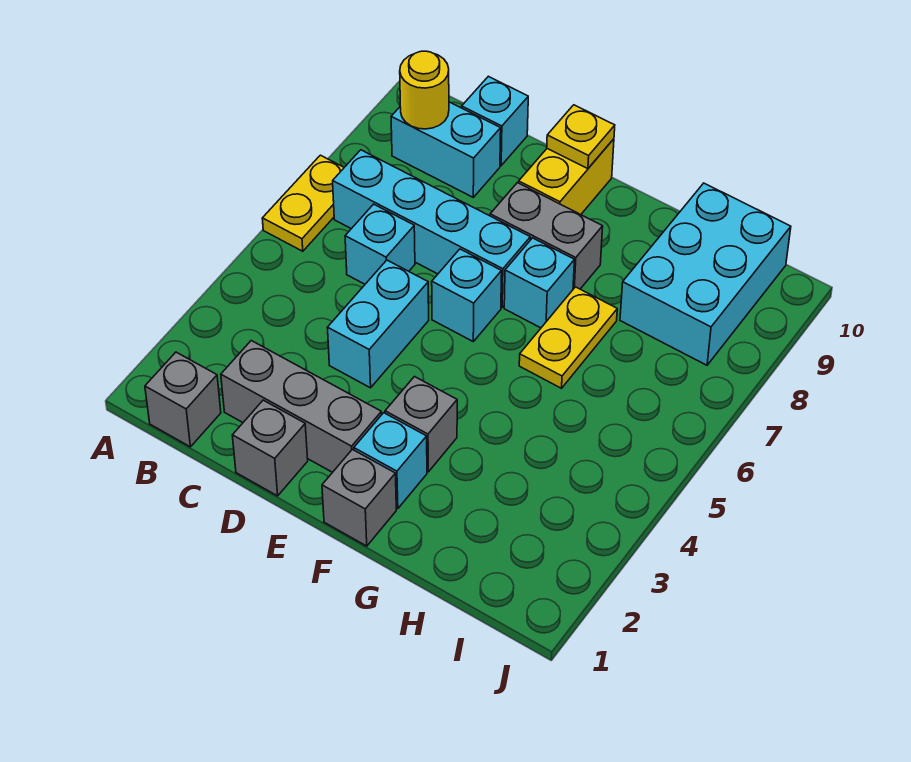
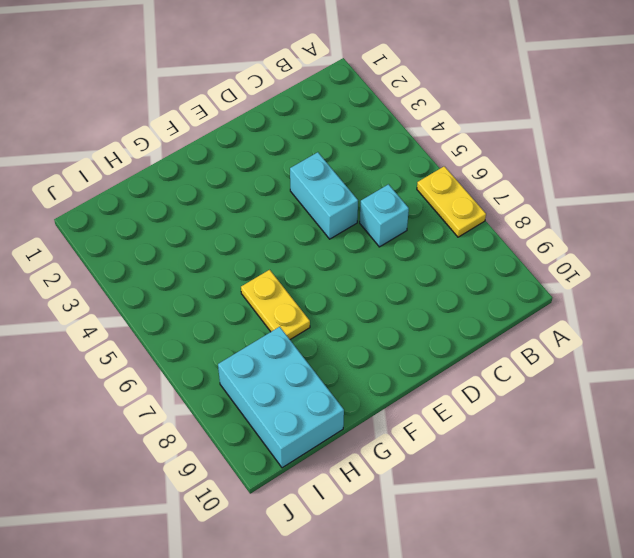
none -> grey 1x1 brick [145,352,221,447]
none -> cyan 1x4 brick [333,150,530,307]
none -> cyan 1x2 brick [391,102,501,197]

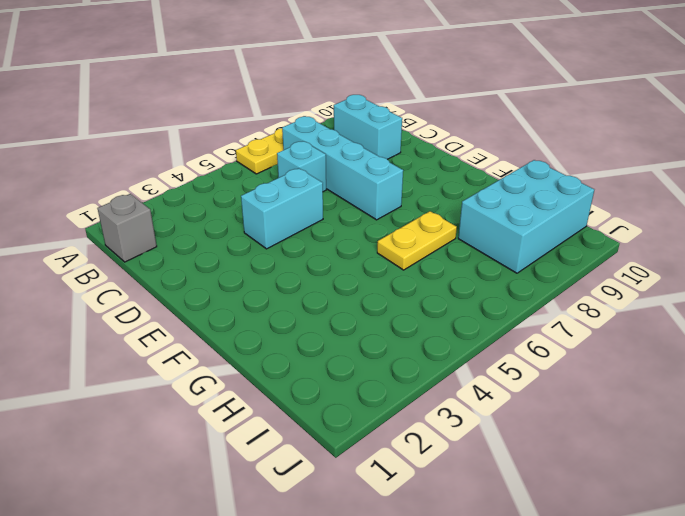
none -> grey 1x3 brick [221,341,382,472]
none -> cyan 1x1 brick [462,76,528,166]
none -> grey 1x1 brick [232,400,308,496]

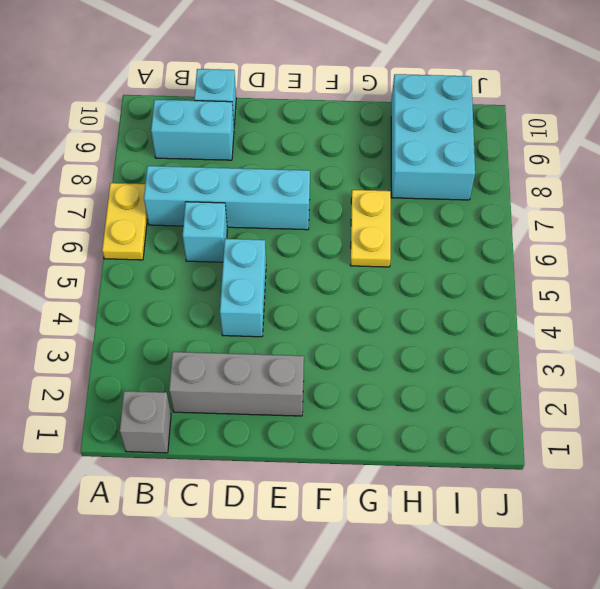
none -> grey 1x1 brick [232,400,308,496]
none -> cyan 1x1 brick [432,249,502,341]
none -> grey 1x2 brick [490,183,603,289]

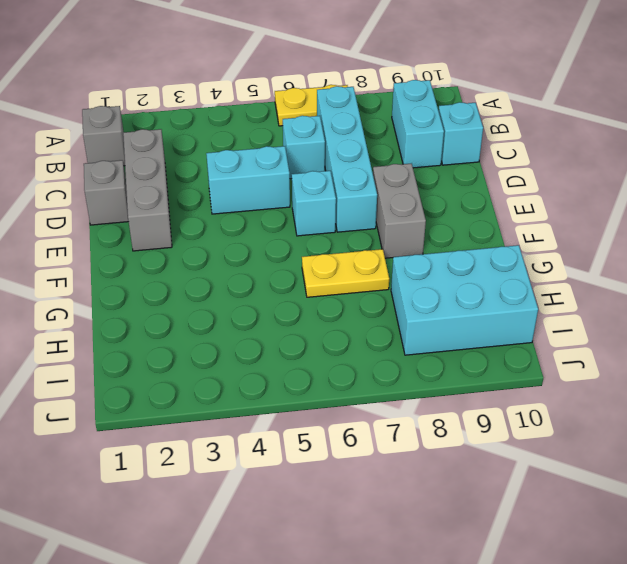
none -> yellow 1x2 brick [519,139,614,215]
none -> grey 1x1 brick [322,449,396,546]
none -> cyan 1x1 brick [354,413,427,509]

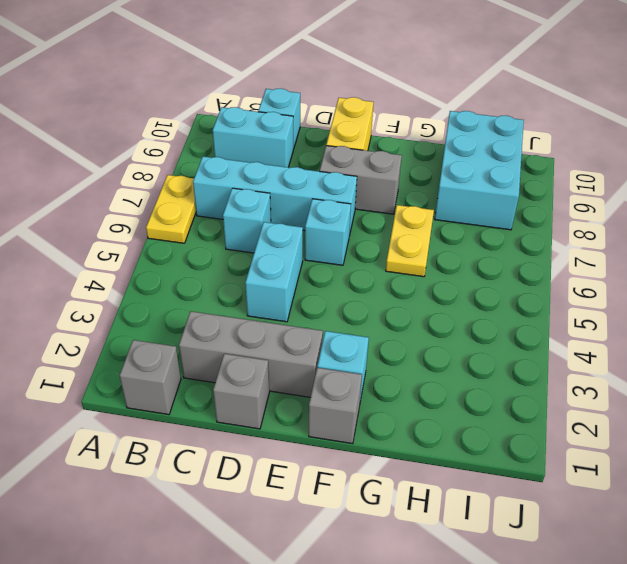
none -> grey 1x1 brick [385,377,457,472]
none -> cyan 1x1 brick [504,238,574,328]
none -> yellow 1x1 round brick [400,51,449,129]

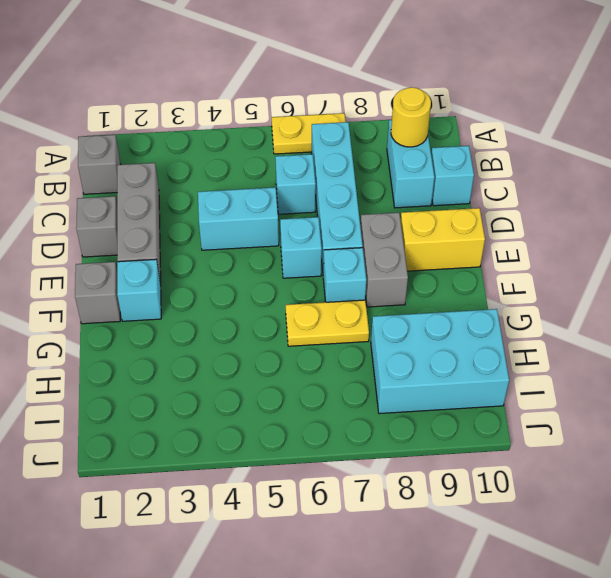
none -> grey 1x1 brick [385,377,457,472]
none -> yellow 1x1 plate [547,105,615,169]

